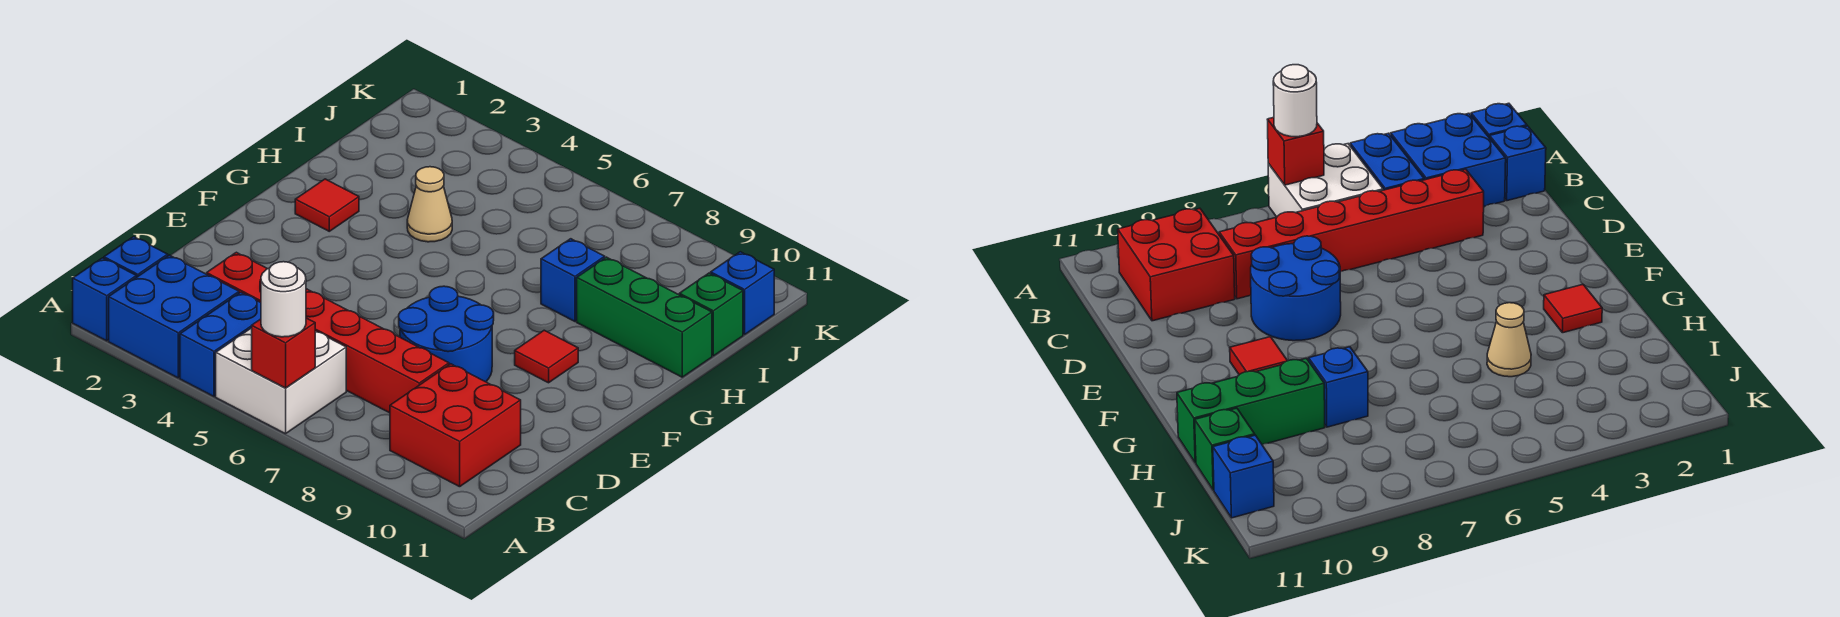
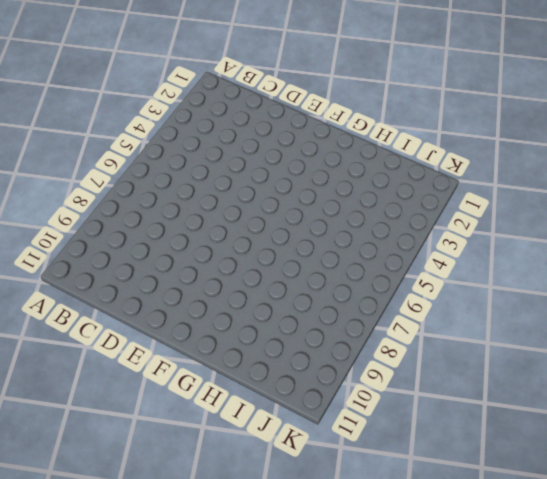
none -> blue 1x1 brick [73,258,136,341]
none -> blue 2x2 brick [109,255,239,378]
none -> blue 1x2 brick [180,292,261,396]

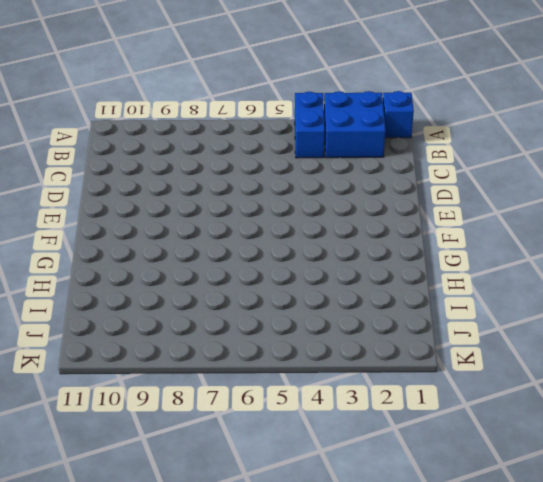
none -> white 2x2 brick [216,328,346,434]
none -> blue 1x1 brick [104,237,168,277]
none -> red 2x2 brick [390,364,521,487]

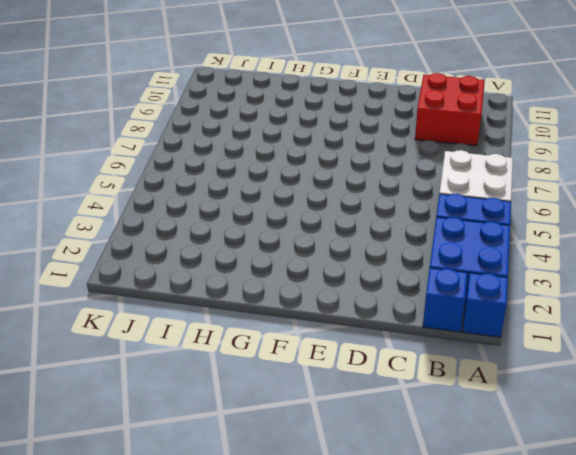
none -> red 1x6 brick [207,252,449,413]
none -> blue 2x2 round brick [399,286,494,382]
none -> red 1x1 tile [515,330,578,383]

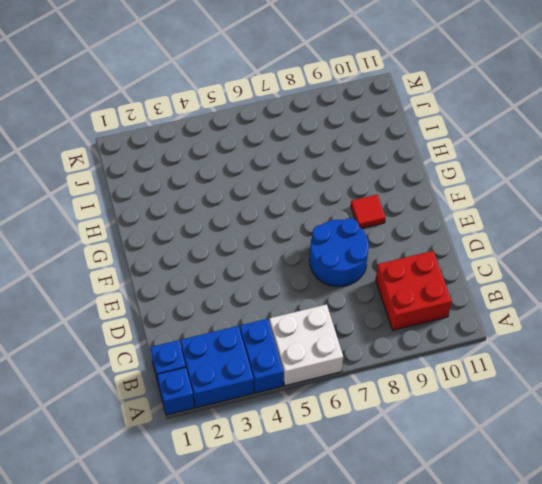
none -> red 1x6 brick [207,252,449,413]
none -> red 1x1 tile [295,179,359,231]
none -> tan 1x1 cone [407,167,452,242]

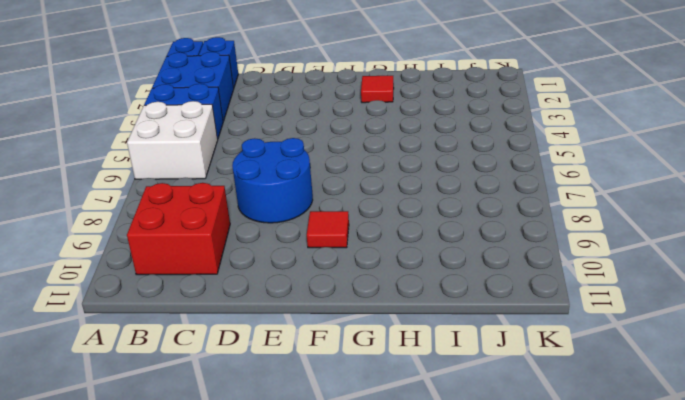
none -> red 1x6 brick [207,252,449,413]
none -> tan 1x1 cone [407,167,452,242]
none -> blue 1x1 brick [541,239,605,321]

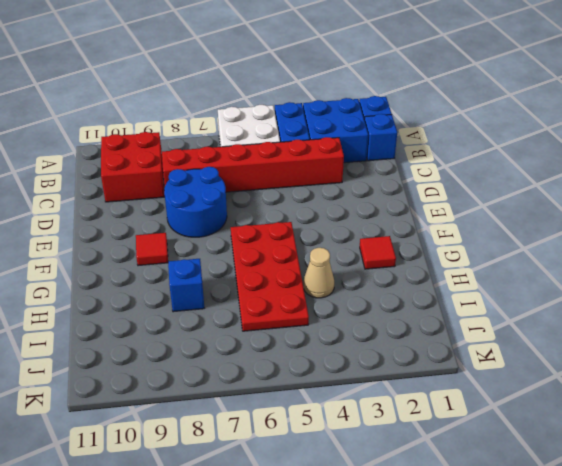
red 2x4 plate [231,222,309,331] -> none
none -> green 1x3 brick [577,257,712,377]
none -> green 1x1 brick [679,273,743,356]
none -> blue 1x1 brick [711,252,774,335]

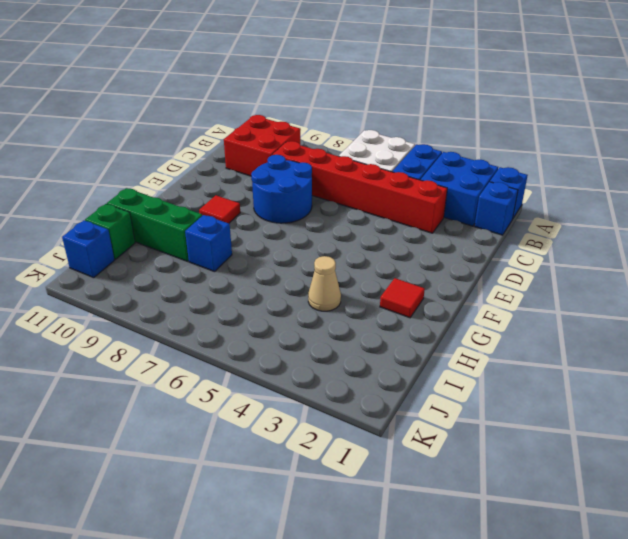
none -> red 1x1 brick [252,318,315,388]
none -> white 1x1 round brick [261,262,306,337]

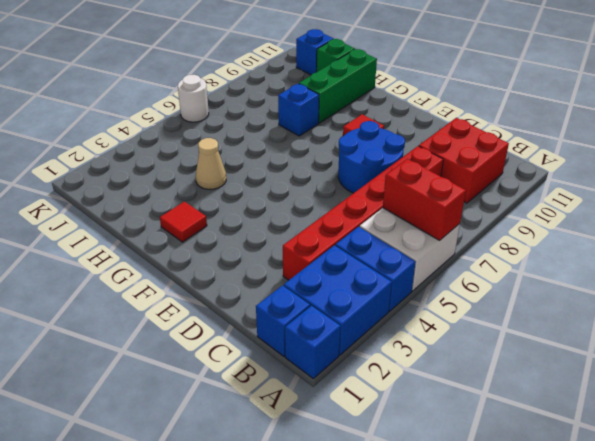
red 1x2 brick [383,159,466,240] -> red 1x1 brick [252,318,315,388]
white 1x1 round brick [178,75,209,122] -> white 1x1 round brick moved to [261,262,306,337]

